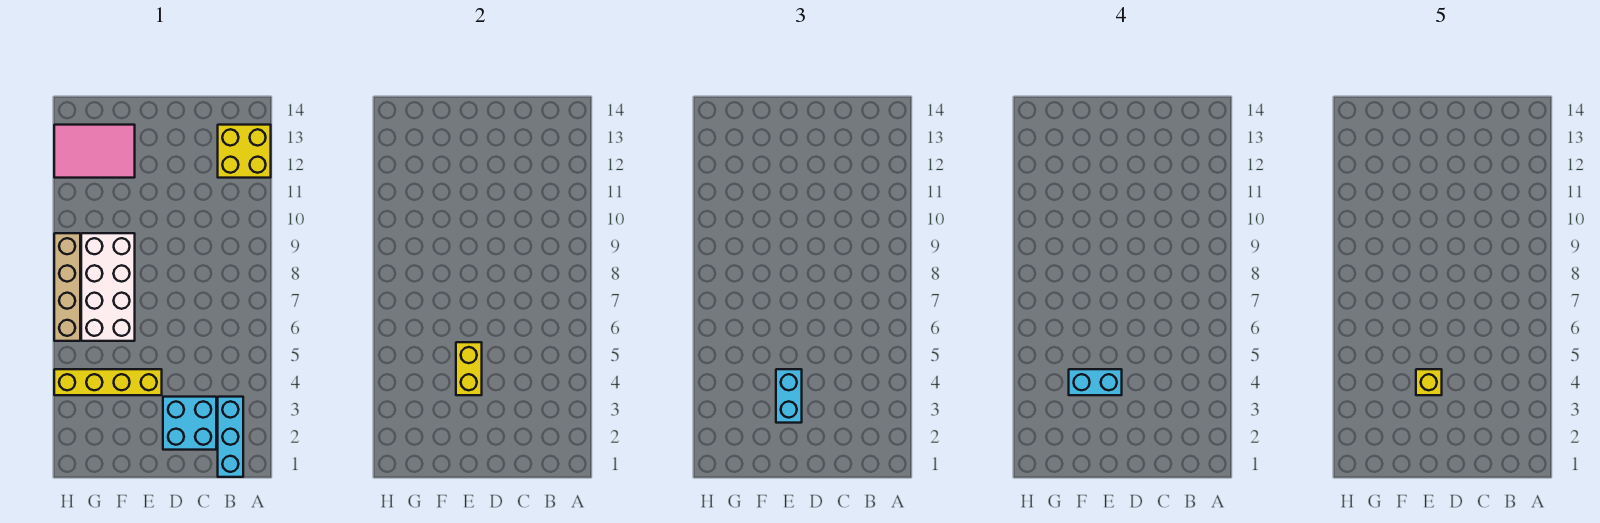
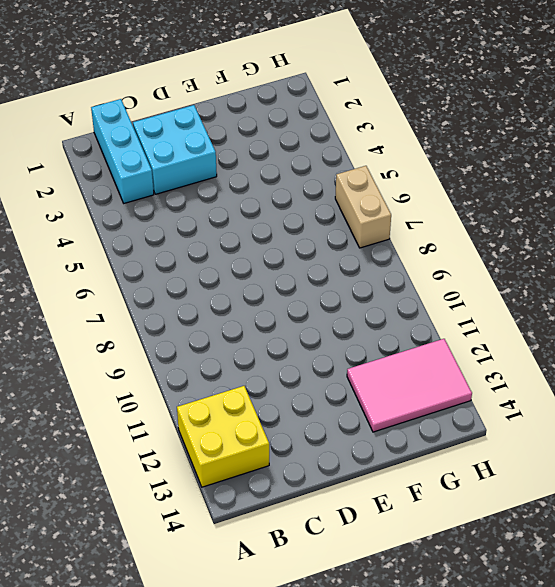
tan 1x2 brick [335,166,391,248] -> tan 1x4 brick [54,233,80,341]
none -> yellow 1x4 brick [54,369,162,395]
none -> white 2x4 brick [81,233,135,341]

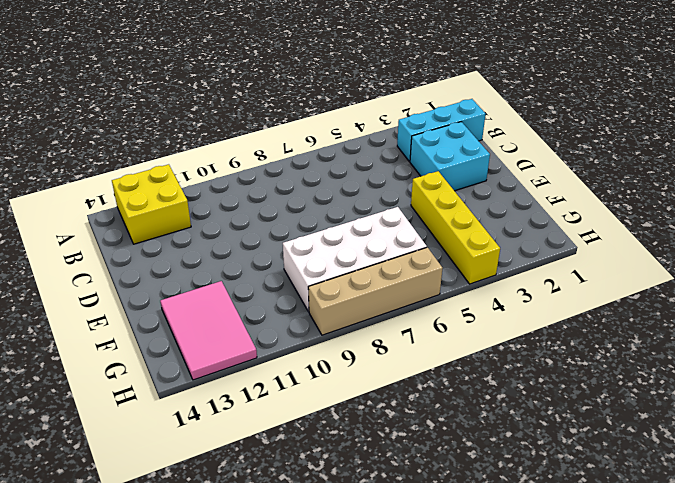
none -> yellow 1x2 brick [456,342,482,395]
none -> cyan 1x2 brick [776,369,802,423]

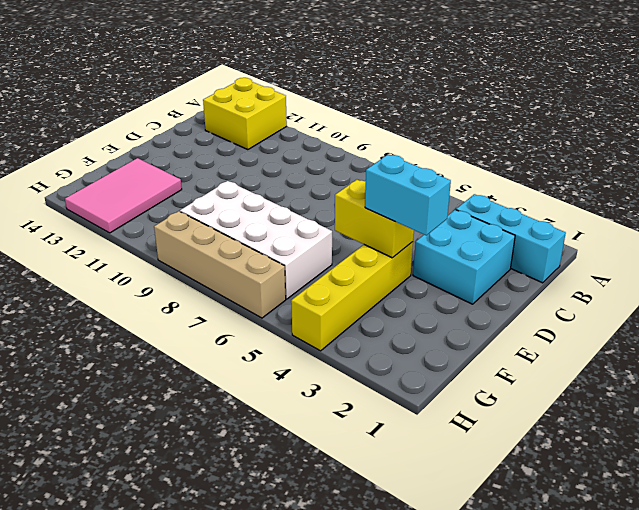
none -> cyan 1x2 brick [1069,369,1122,395]
none -> yellow 1x1 brick [1416,369,1442,395]

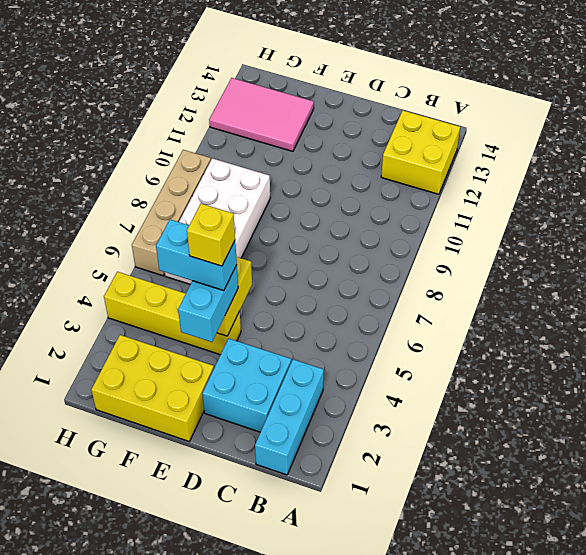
yellow 2x3 brick [91,335,214,441] -> none

